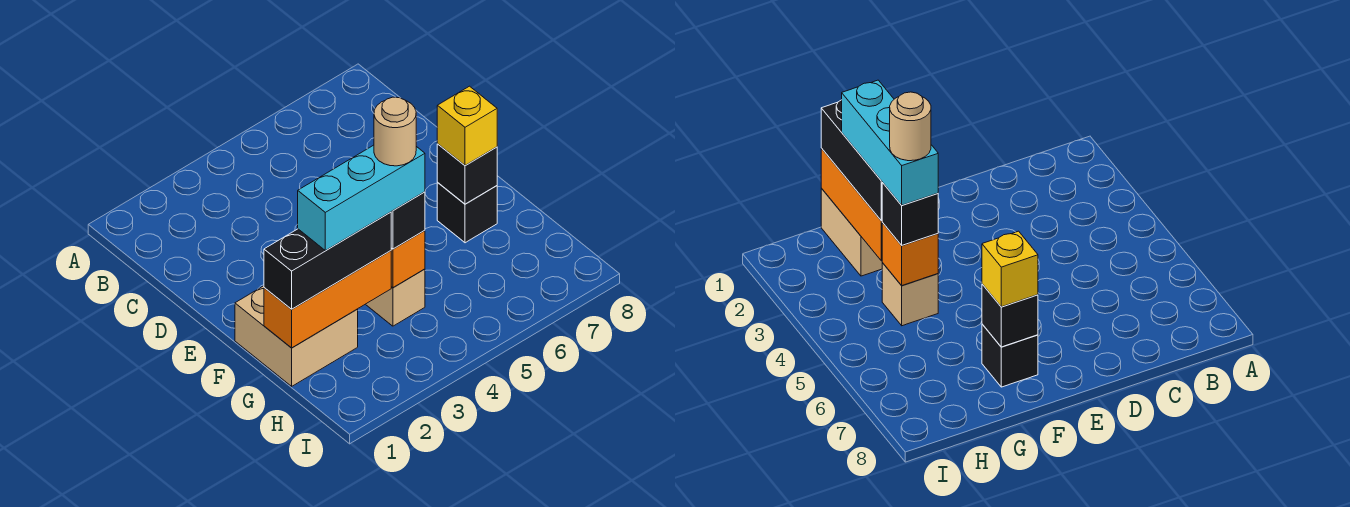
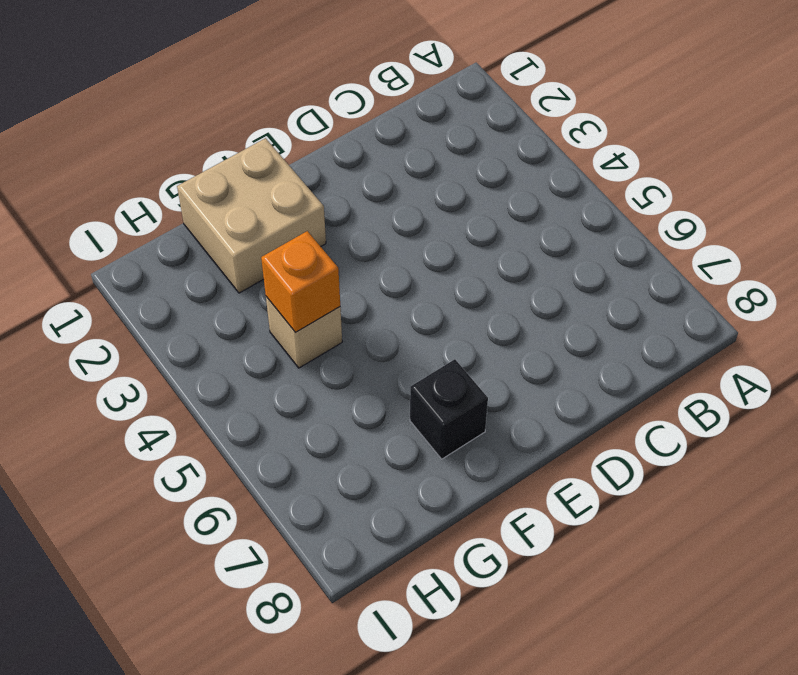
none -> black 1x1 brick [437,144,497,204]
none -> orange 1x3 brick [264,251,391,348]

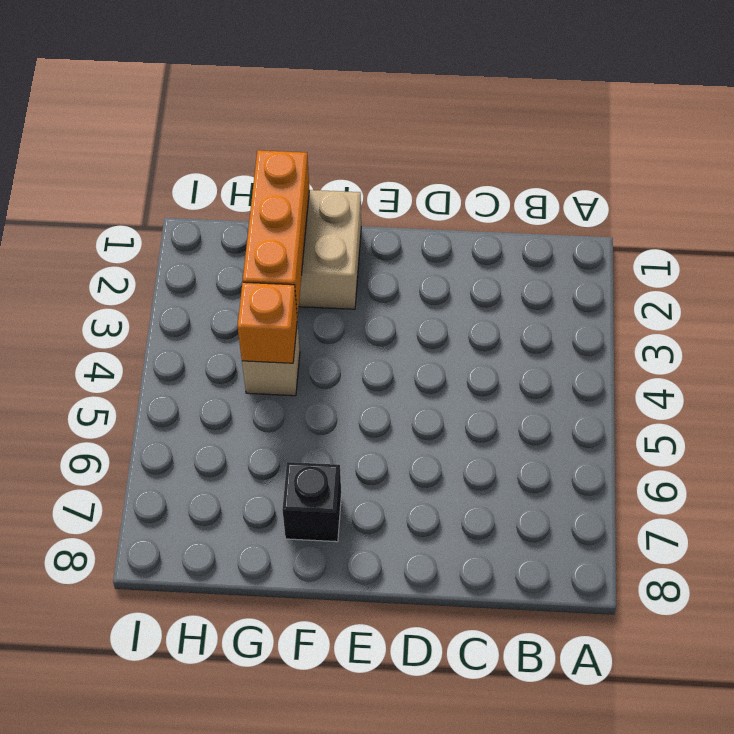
none -> black 1x1 brick [437,144,497,204]
none -> yellow 1x1 brick [437,86,497,166]

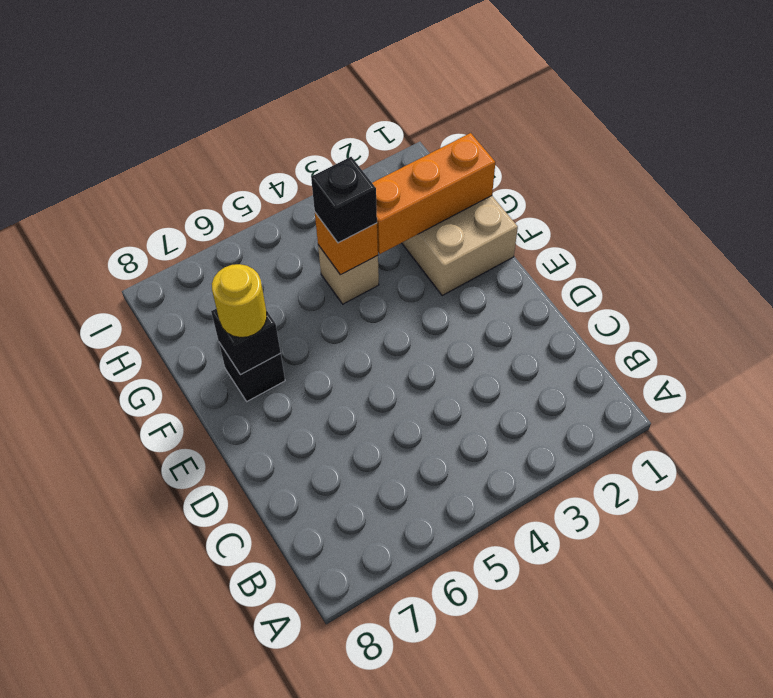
yellow 1x1 round brick [212,264,267,338] -> yellow 1x1 brick [437,86,497,166]
none -> black 1x3 brick [264,212,391,309]
none -> cyan 1x3 brick [298,145,425,251]

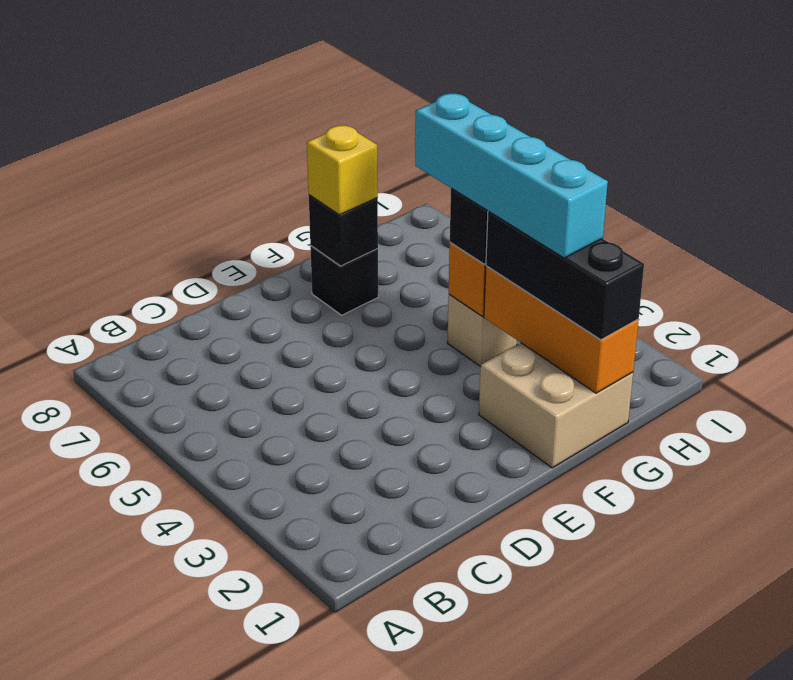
cyan 1x4 brick [415,94,608,258] -> cyan 1x3 brick [298,145,425,251]
none -> tan 1x1 round brick [374,97,416,166]

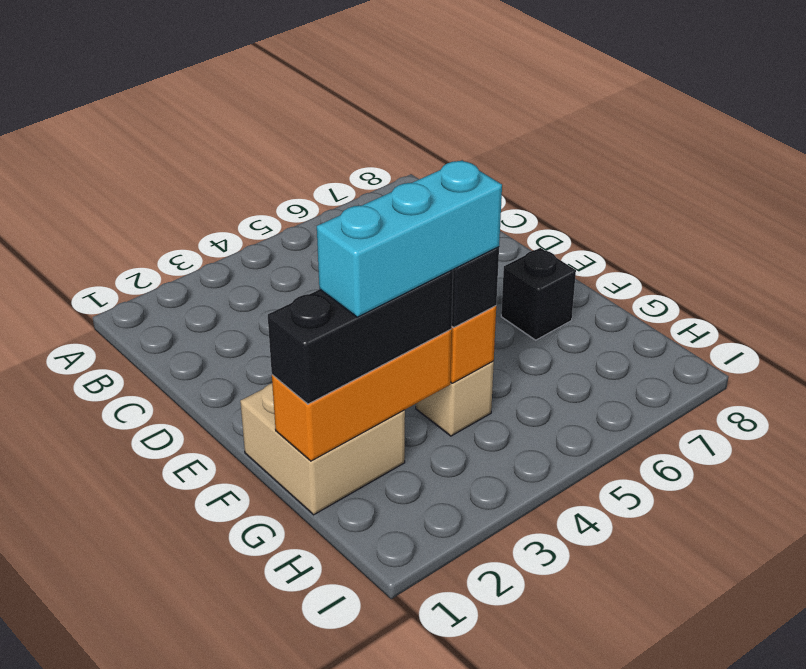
none -> black 1x1 brick [437,144,497,204]
none -> yellow 1x1 brick [437,86,497,166]

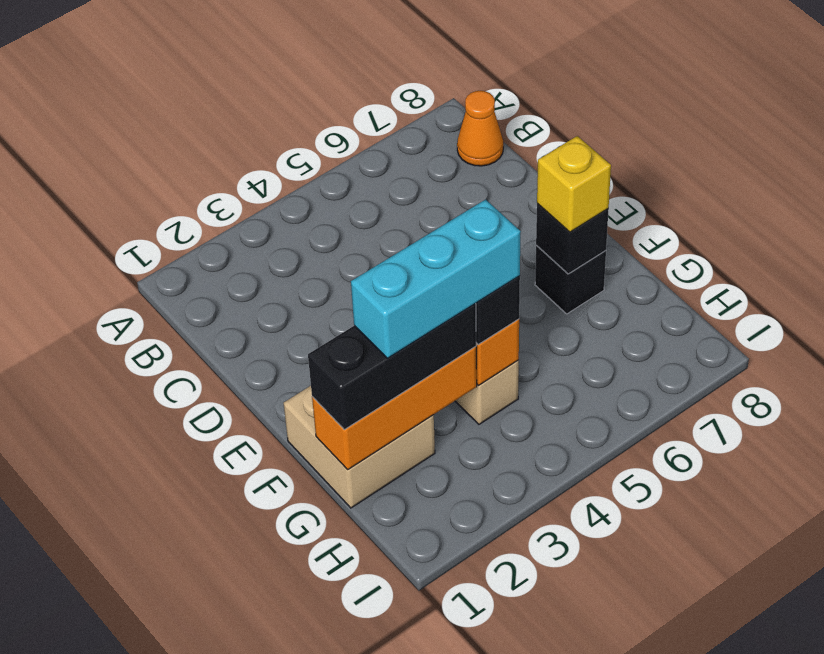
orange 1x1 cone [457,91,503,166] -> none
none -> tan 1x1 round brick [374,97,416,166]

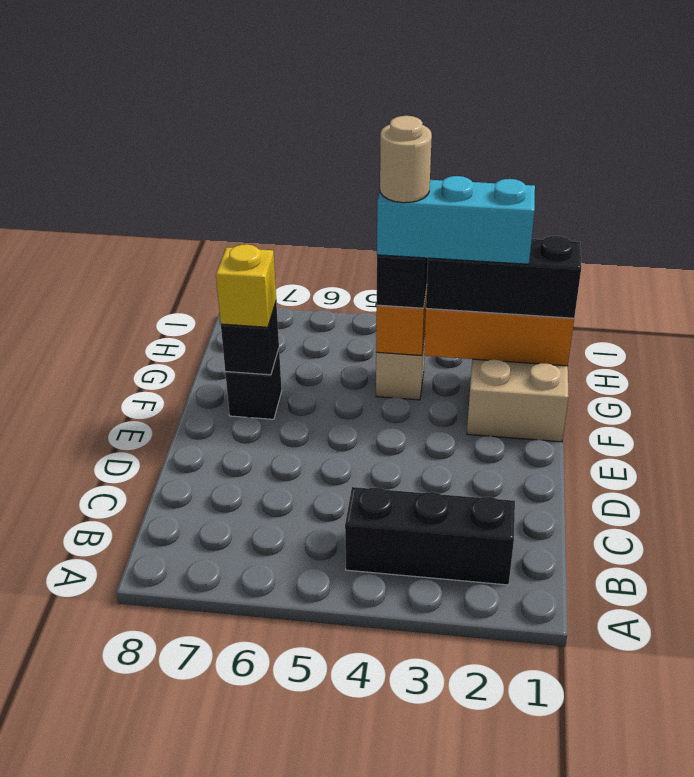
black 1x3 brick [345,487,515,585] -> none

